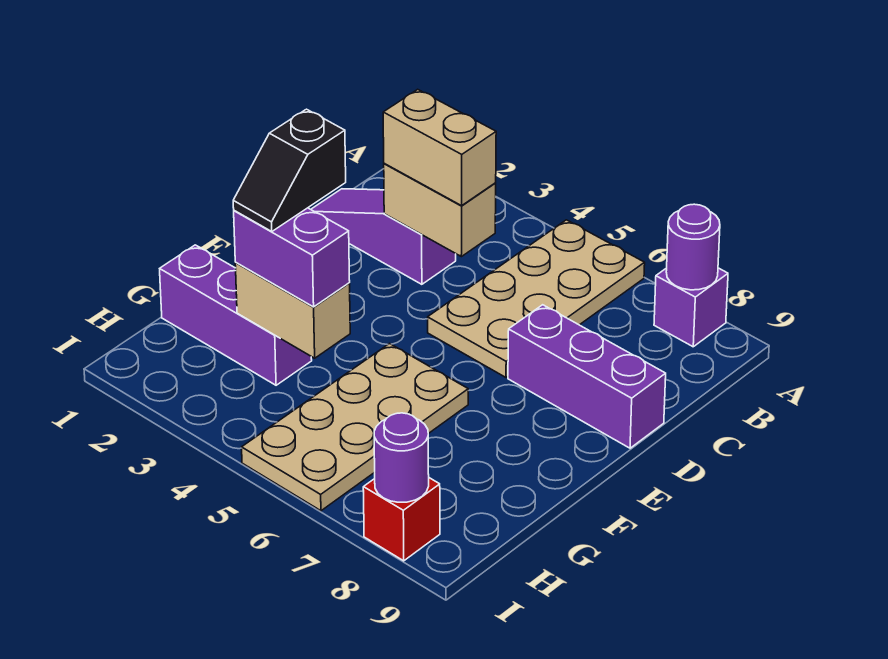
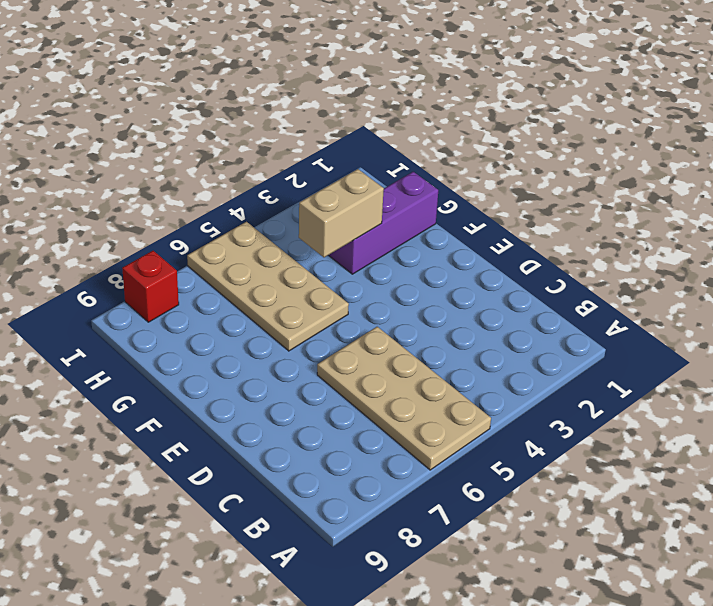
none -> purple 1x1 brick [654,268,728,347]
none -> purple 1x3 slope [311,189,456,284]
none -> purple 1x3 brick [508,305,666,448]

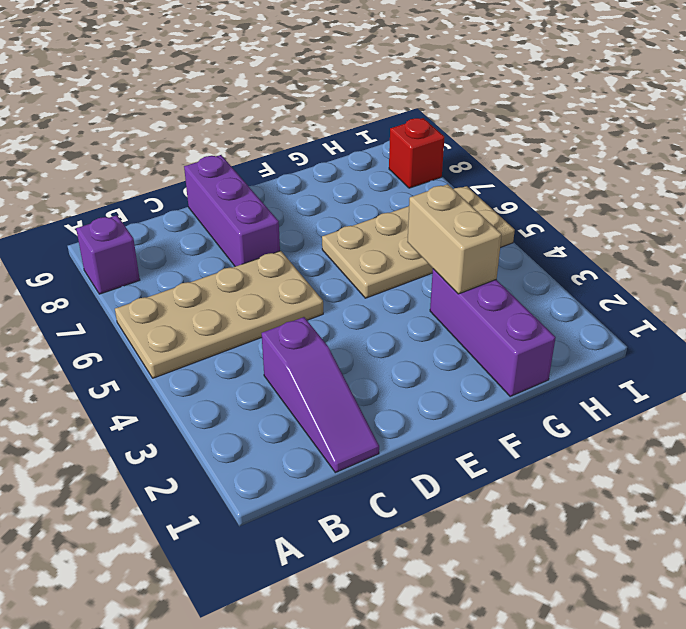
none -> purple 1x1 round brick [666,204,720,290]
none -> tan 1x2 brick [384,163,496,257]
none -> purple 1x1 round brick [374,413,429,502]

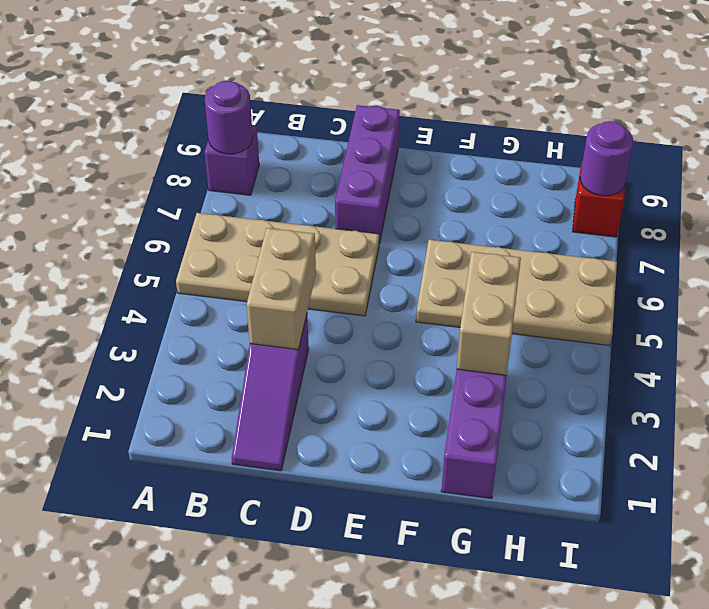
none -> tan 1x2 brick [383,89,496,206]
none -> purple 1x2 brick [234,208,350,307]
none -> black 1x2 slope [233,109,346,231]

